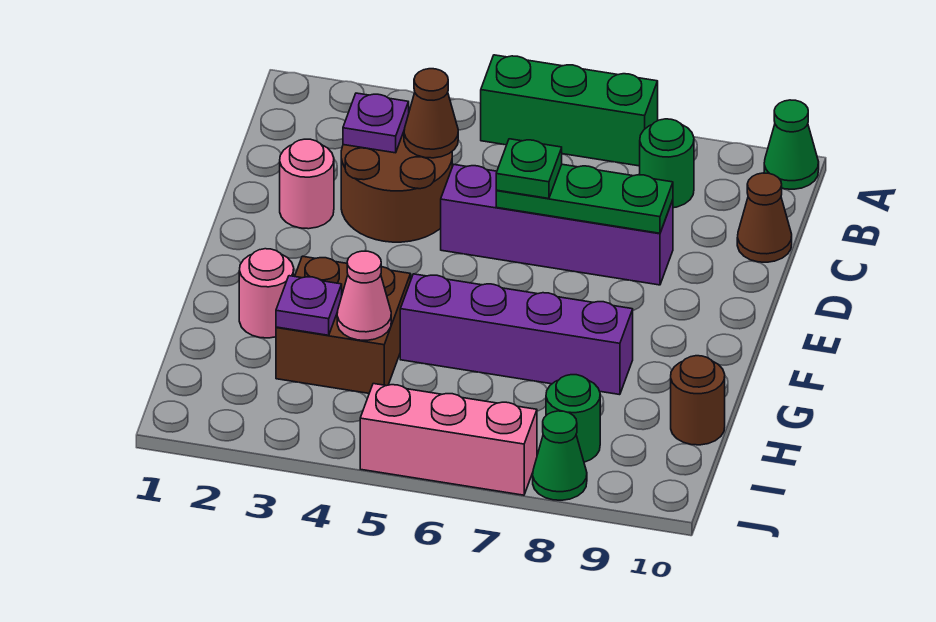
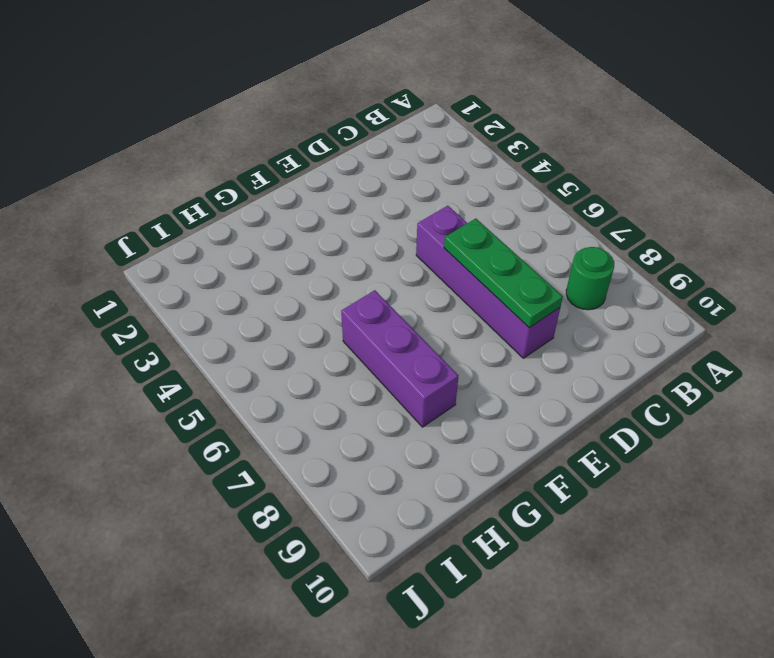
purple 1x3 brick [341,290,458,427] -> purple 1x4 brick [400,274,633,395]
none -> green 1x3 brick [481,55,658,166]
none -> green 1x1 cone [764,100,819,189]
none -> brown 2x2 round brick [341,129,452,242]

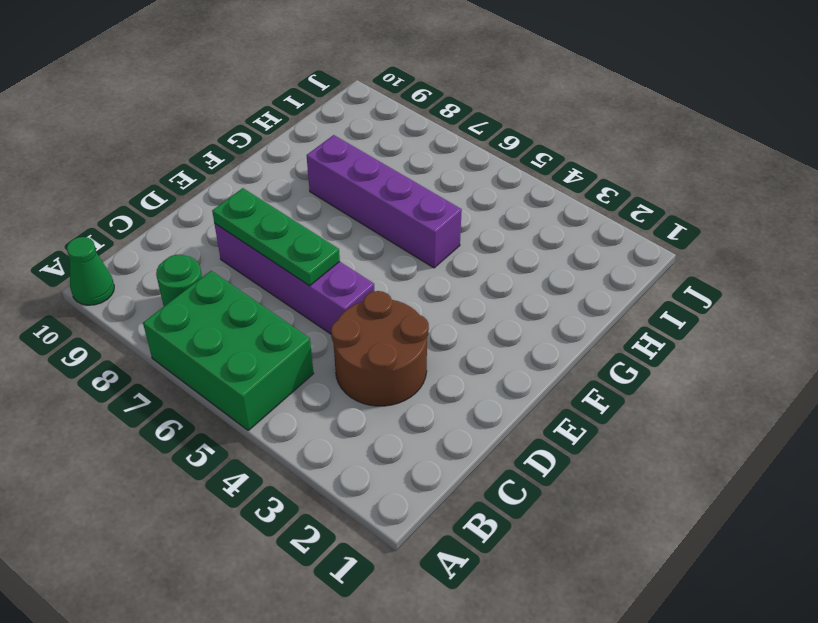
green 2x3 brick [143,271,314,430] -> green 1x3 brick [481,55,658,166]
none -> brown 1x1 cone [737,173,792,262]
none -> pink 1x1 round brick [280,139,334,229]
none -> pink 1x1 round brick [239,249,294,338]

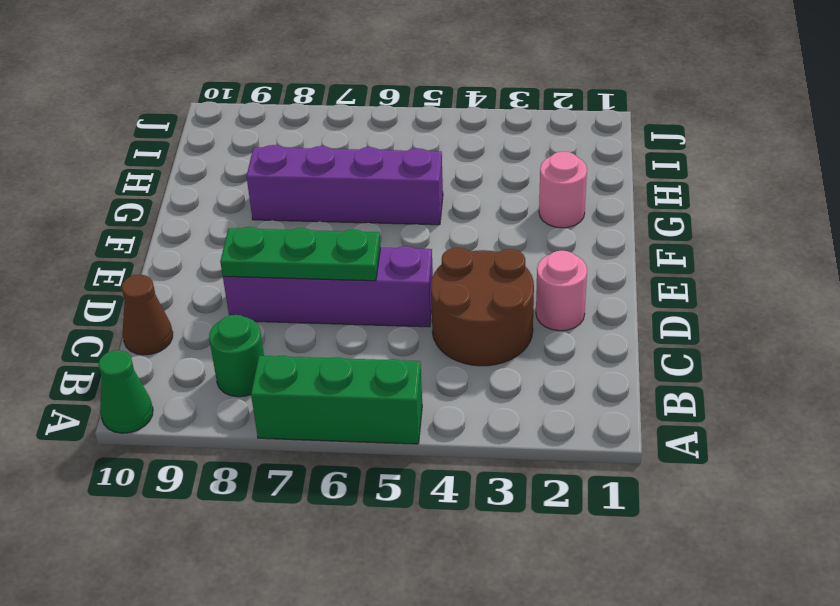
none -> brown 2x2 brick [276,256,411,393]
none -> brown 1x1 round brick [671,356,725,445]
none -> green 1x1 round brick [546,375,600,462]

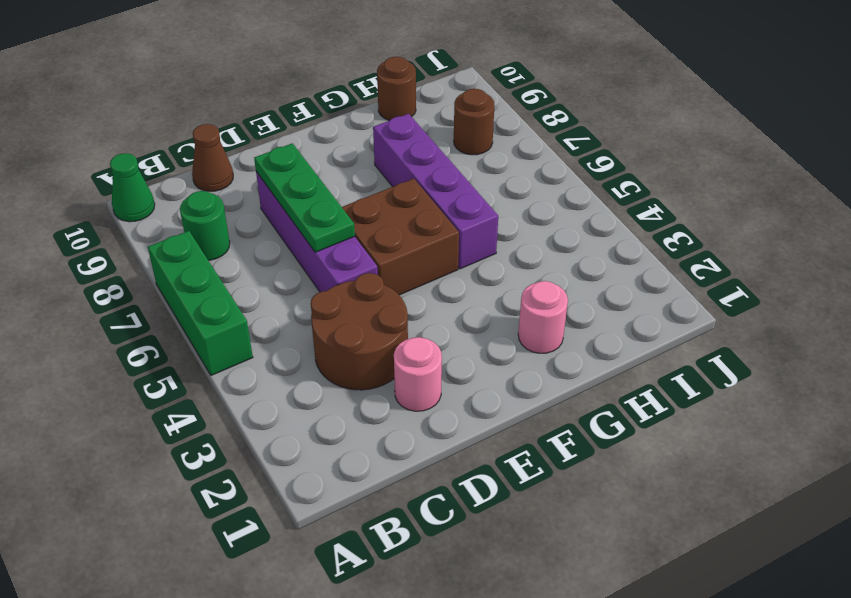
brown 2x2 brick [342,179,459,295] -> brown 2x2 brick moved to [276,256,411,393]
brown 1x1 round brick [454,89,494,155] -> green 1x1 round brick [546,375,600,462]
none -> pink 1x3 brick [360,384,537,495]
none -> green 1x1 cone [533,411,587,500]
none -> purple 1x1 plate [343,93,409,153]

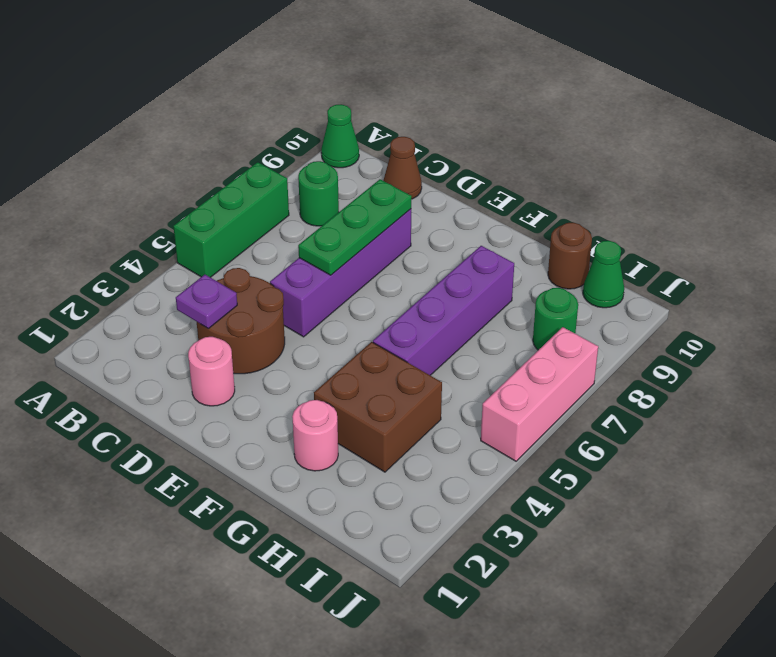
green 1x1 cone [583,241,624,308] -> green 1x1 cone moved to [533,411,587,500]
none -> brown 1x1 cone [404,69,458,158]
none -> purple 1x1 plate [276,276,342,335]
none -> pink 1x1 cone [337,251,391,340]

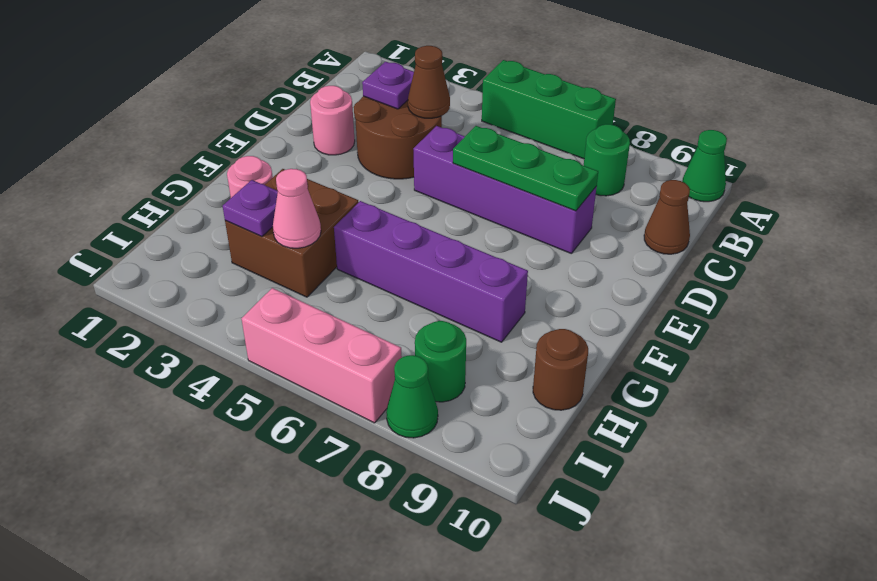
none -> green 1x1 plate [496,139,562,199]

